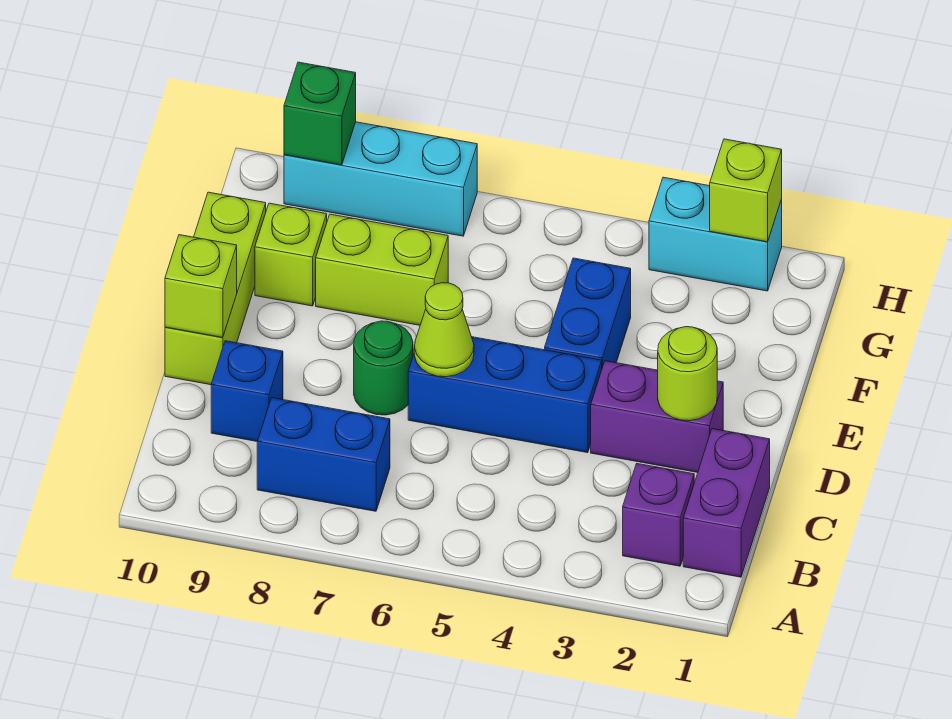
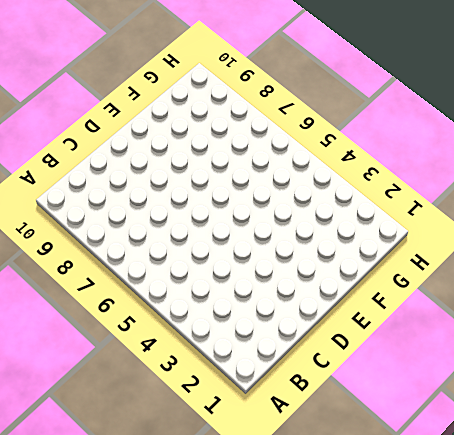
none -> purple 1x2 brick [683,429,770,577]
none -> purple 1x1 brick [623,464,694,566]
none -> blue 1x2 brick [257,398,390,511]

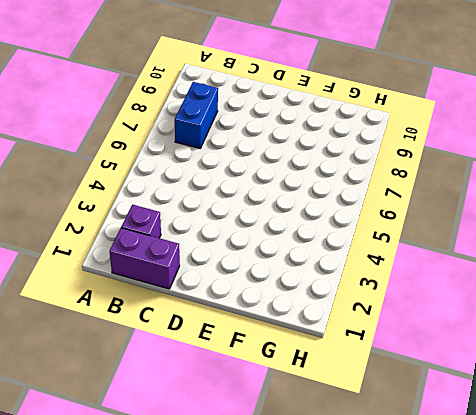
none -> blue 1x1 brick [211,341,283,441]
none -> purple 1x2 brick [591,361,723,472]
none -> blue 1x3 brick [408,337,602,453]

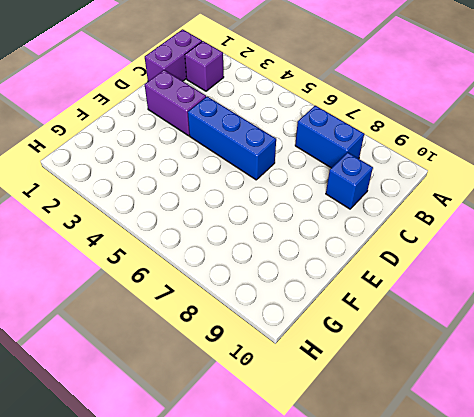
none -> green 1x1 round brick [354,321,413,415]
none -> lime 1x3 brick [165,192,266,385]
none -> blue 1x2 brick [545,258,631,367]

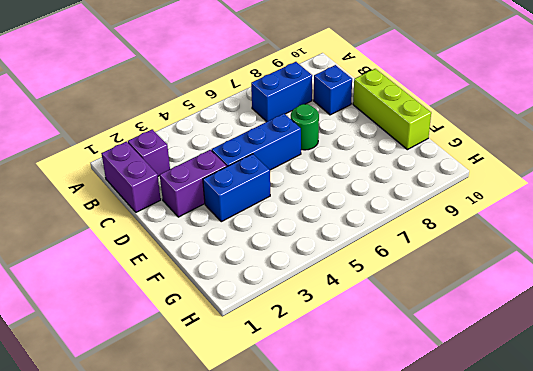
blue 1x2 brick [203,154,270,222] -> blue 1x2 brick turned to [545,258,631,367]
none -> lime 1x2 brick [316,214,448,325]
none -> lime 1x1 brick [255,203,327,306]
none -> cyan 1x2 brick [649,177,782,291]

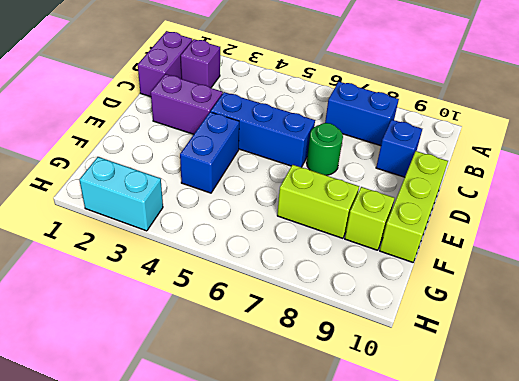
none -> cyan 1x3 brick [284,122,477,236]
none -> lime 1x1 round brick [658,327,717,421]
none -> lime 1x1 cone [414,283,474,377]

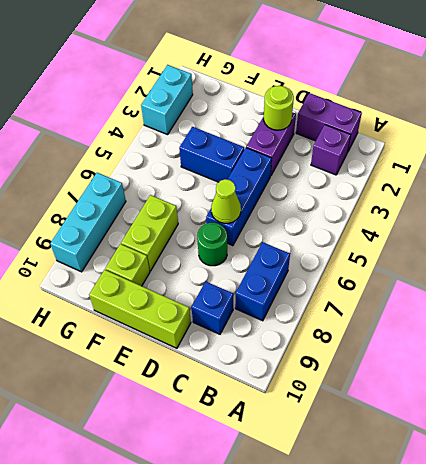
none -> lime 1x1 brick [165,235,237,337]
none -> lime 1x1 brick [710,139,782,242]
none -> green 1x1 brick [284,62,356,165]

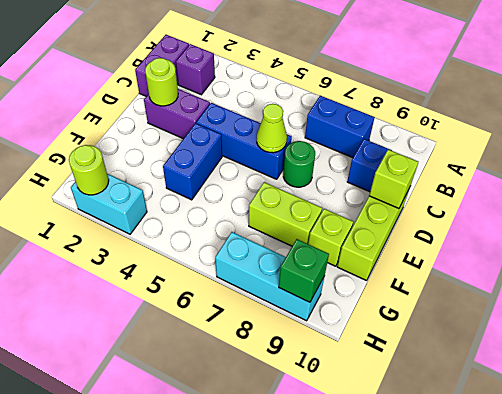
lime 1x1 round brick [69,145,109,195] -> lime 1x1 brick [710,139,782,242]

